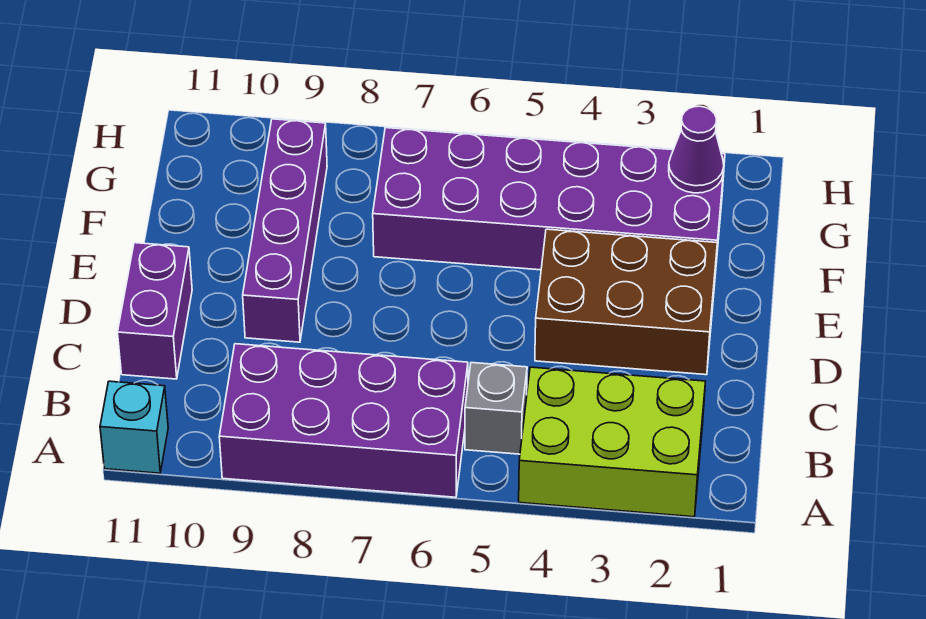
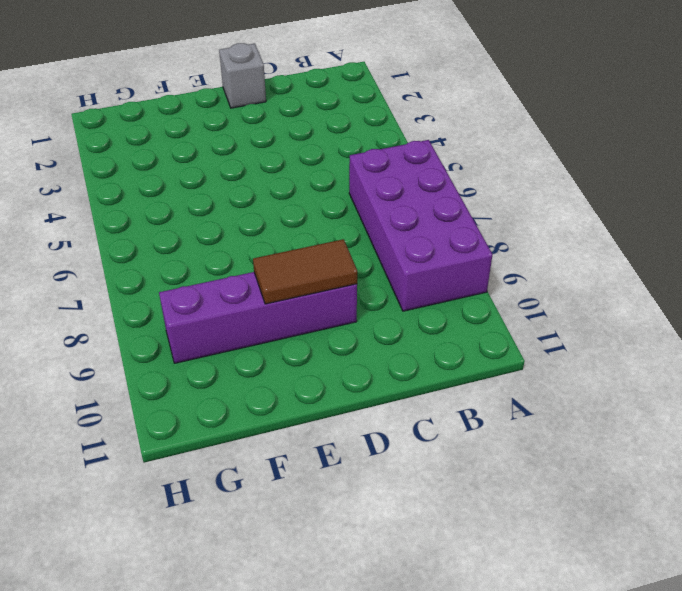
grey 1x1 brick [219,43,266,108] -> grey 1x1 brick moved to [465,363,527,454]
brown 1x2 tile [253,239,357,304] -> none
none -> lime 2x3 brick [519,367,706,517]
none -> cyan 1x1 brick [100,381,168,473]

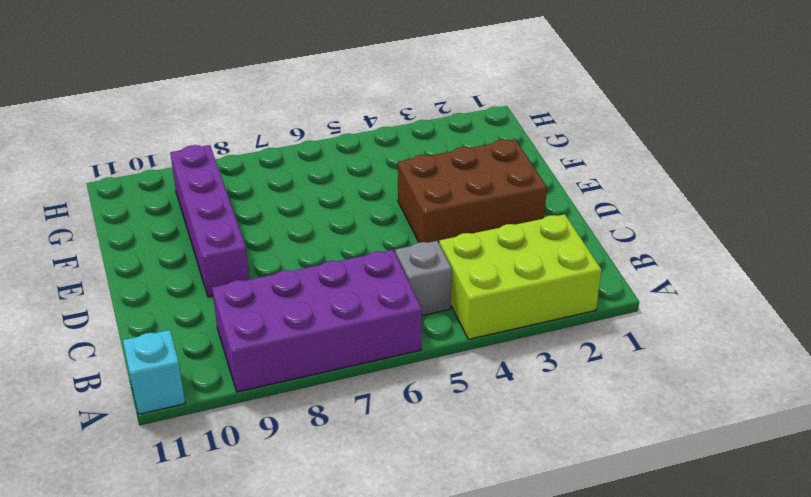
none -> purple 1x2 brick [118,243,192,379]
none -> purple 2x6 brick [373,128,725,274]

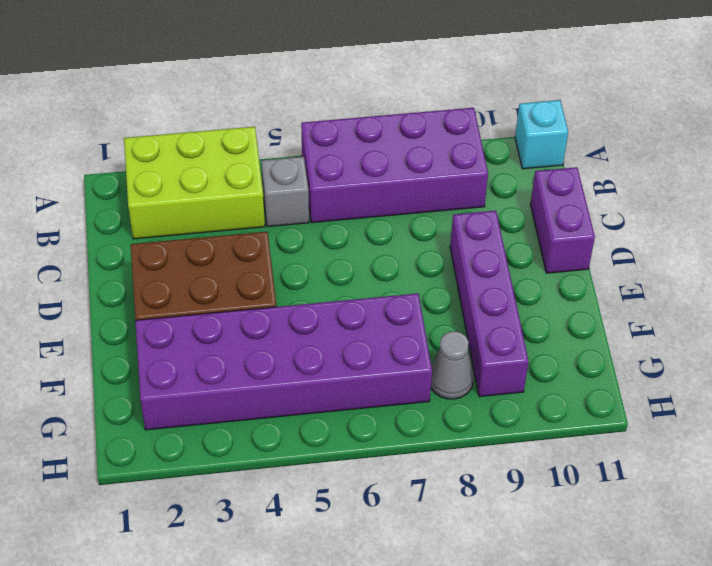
grey 1x1 cone [431,331,474,399] -> none
none -> purple 1x1 cone [669,106,724,193]

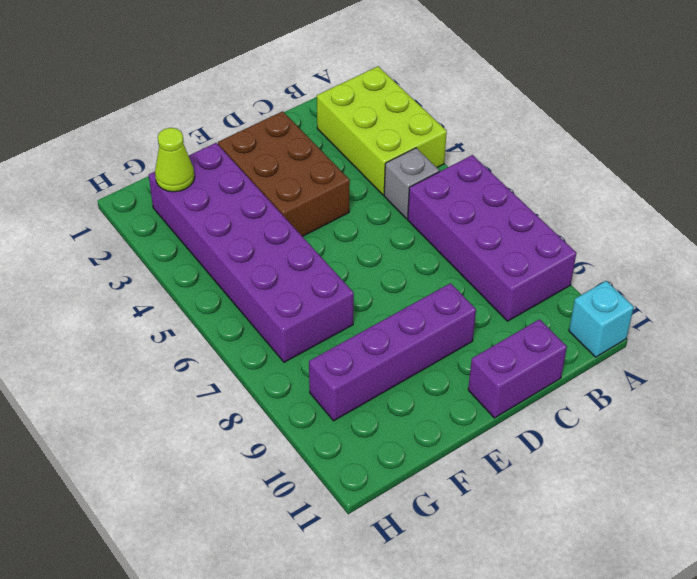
lime 1x1 cone [155,128,195,192] -> purple 1x1 cone [669,106,724,193]

